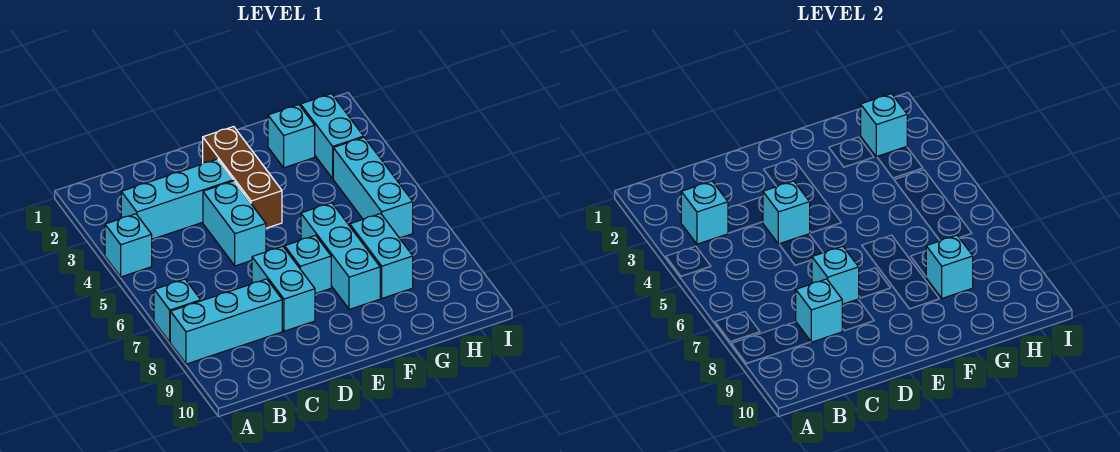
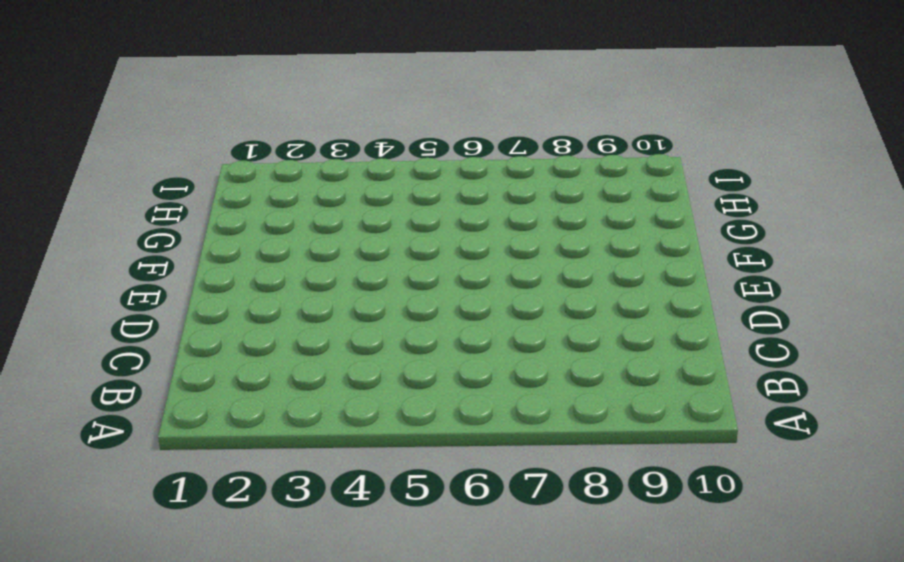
none -> cyan 1x1 brick [105,214,152,277]
none -> cyan 1x1 brick [154,279,201,342]
none -> cyan 1x3 brick [170,279,282,364]

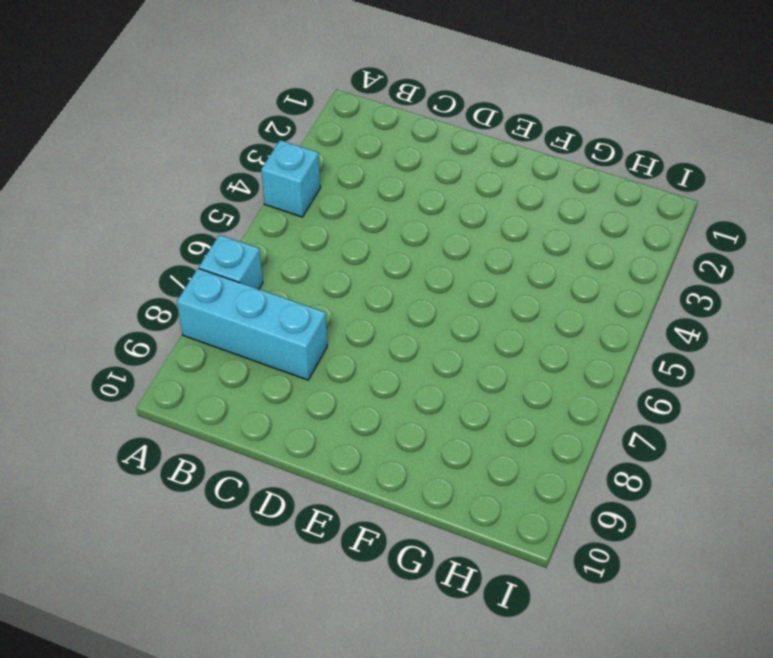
none -> cyan 1x3 brick [121,159,233,239]
none -> cyan 1x2 brick [203,181,266,266]
none -> cyan 1x2 brick [252,246,315,331]

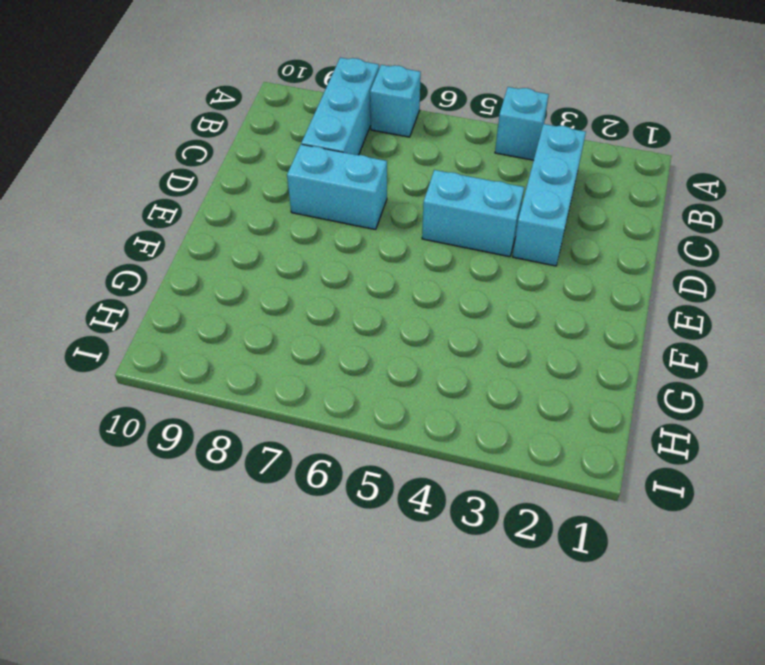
none -> brown 1x3 brick [203,126,282,228]
none -> cyan 1x1 brick [285,235,331,294]
none -> cyan 1x3 brick [301,203,380,309]

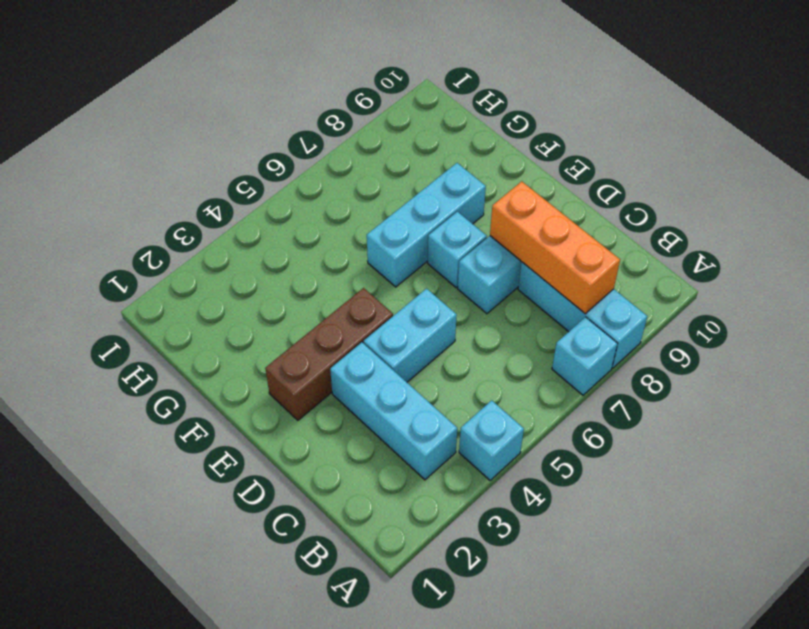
orange 1x3 brick [490,181,620,314] -> cyan 1x1 brick [796,279,842,342]
none -> cyan 1x1 brick [268,105,315,168]
none -> cyan 1x2 brick [350,214,413,298]
none -> cyan 1x2 brick [301,94,364,178]

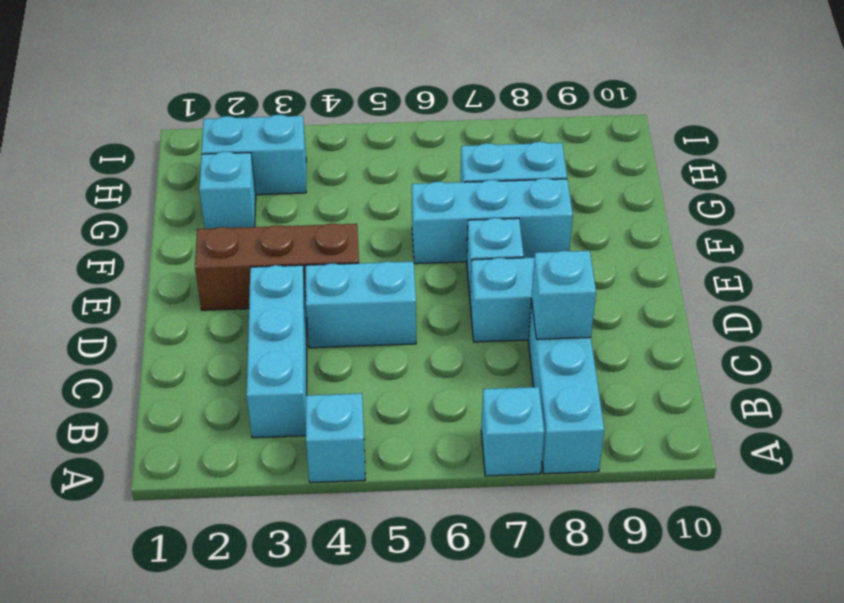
none -> cyan 1x3 brick [333,137,413,238]
none -> cyan 1x1 brick [681,181,728,244]
none -> cyan 1x1 brick [763,181,810,244]

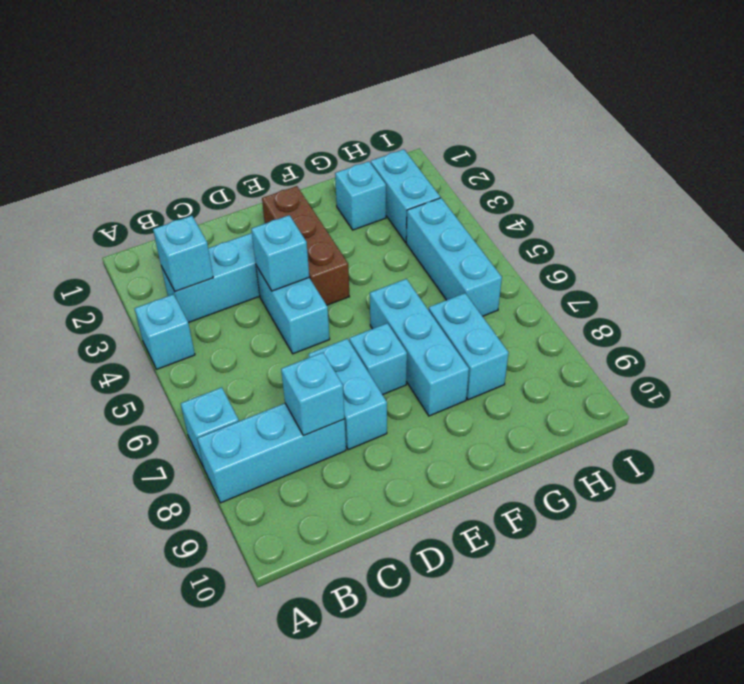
none -> cyan 1x1 brick [812,246,859,304]
none -> cyan 1x1 brick [926,235,973,298]
none -> cyan 1x1 brick [861,94,907,157]

